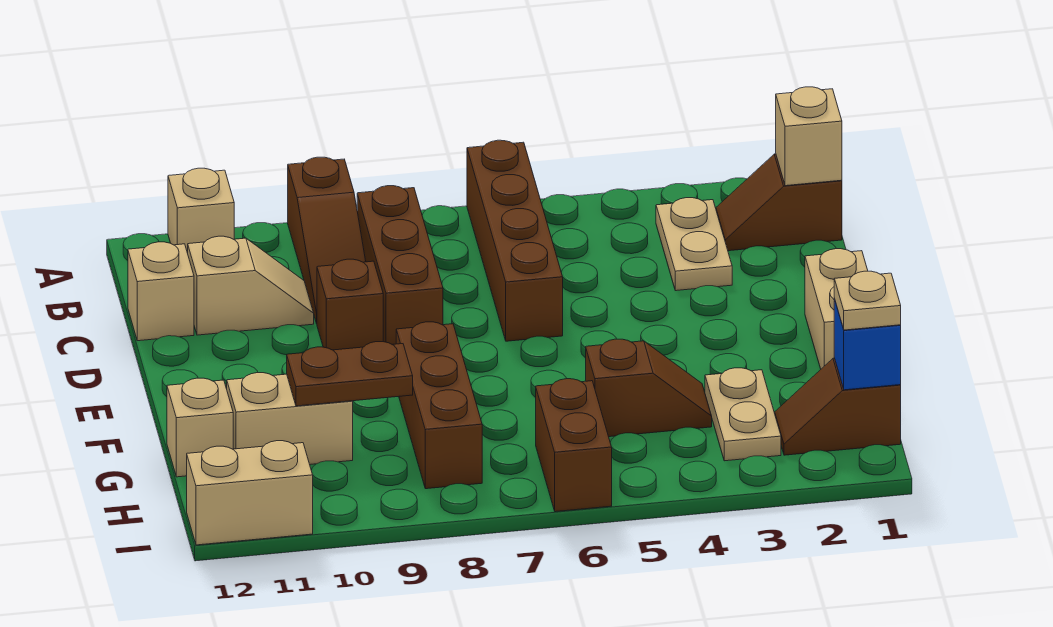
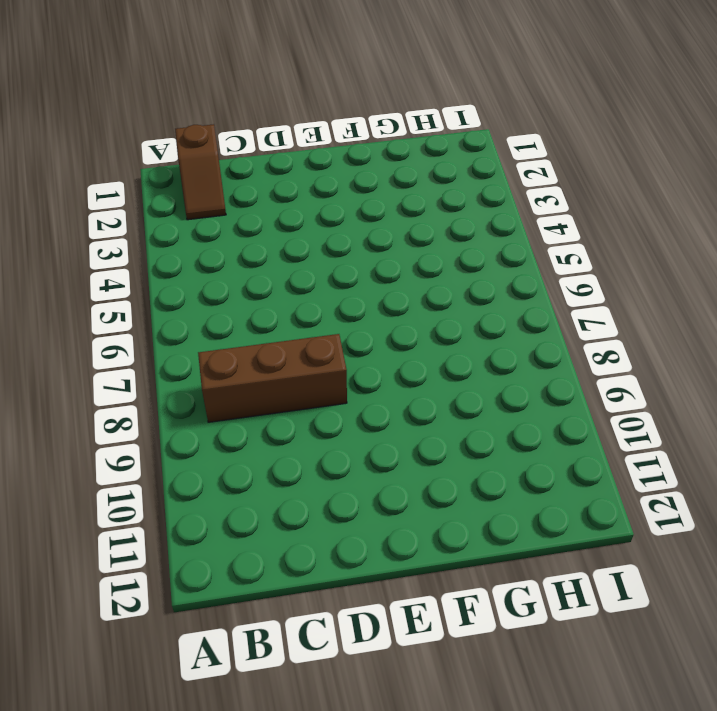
none -> brown 1x4 brick [467,140,563,341]
none -> brown 1x3 slope [288,157,366,324]
none -> tan 1x1 brick [168,168,234,253]

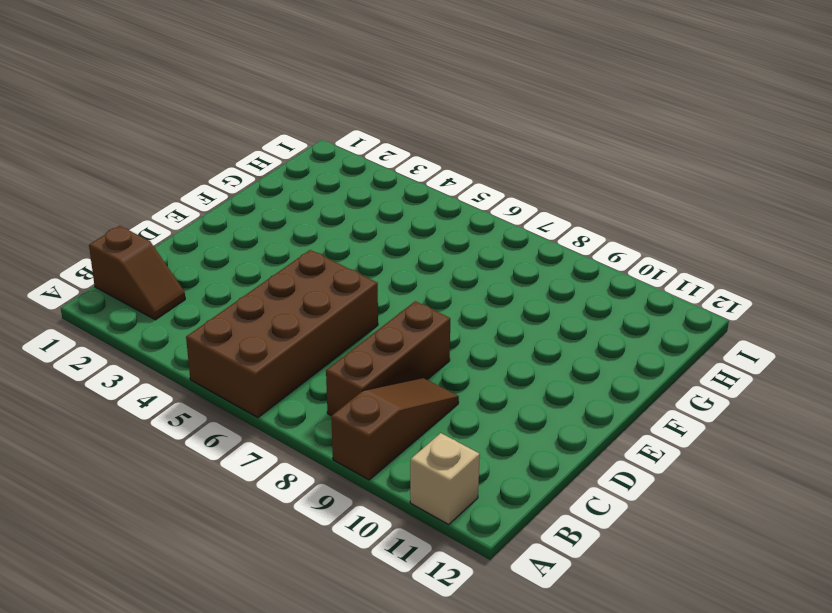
brown 2x4 brick [186,250,378,418] -> brown 1x4 brick [467,140,563,341]
none -> tan 1x2 plate [656,198,732,291]
none -> tan 1x2 slope [188,236,314,335]
none -> tan 1x1 brick [128,242,194,341]

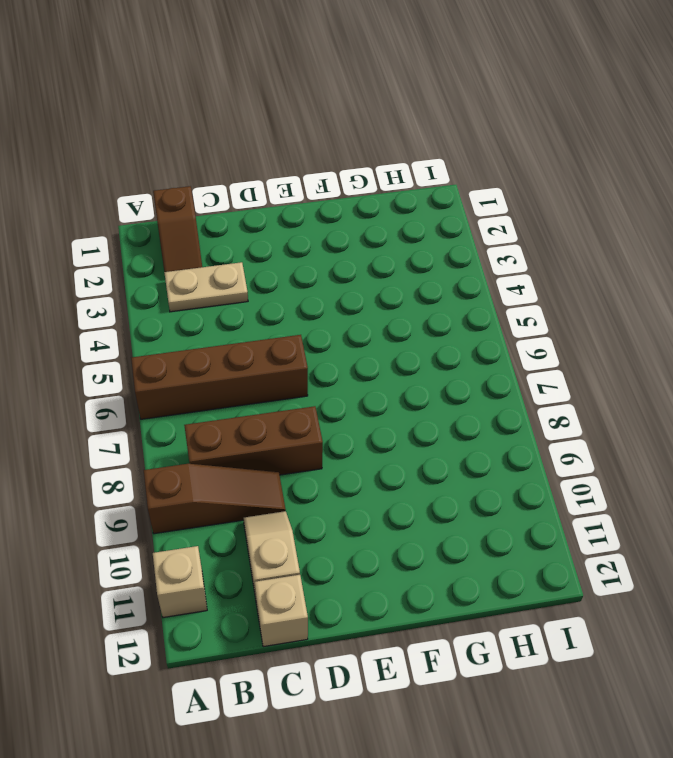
none -> brown 1x1 brick [317,259,383,350]
none -> tan 1x2 brick [805,249,868,369]
none -> brown 1x3 brick [396,322,482,489]

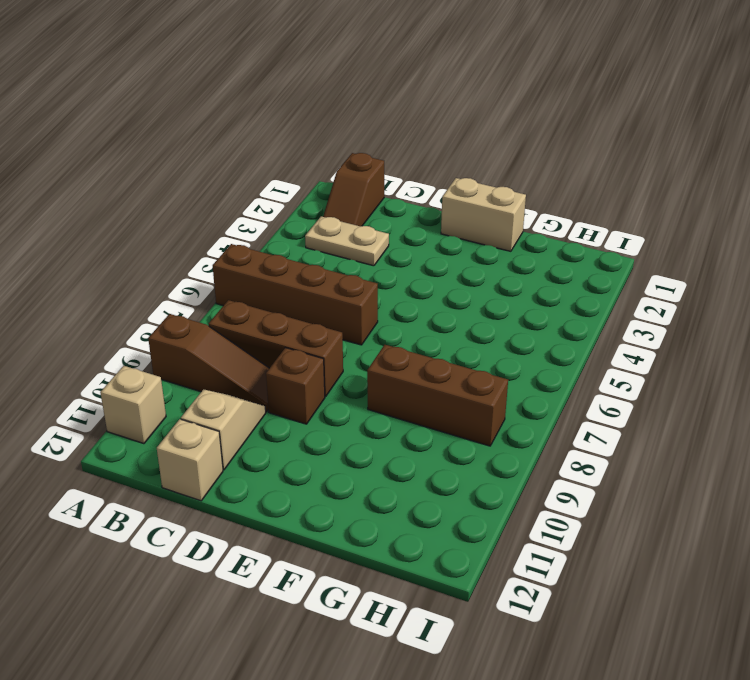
none -> tan 1x2 plate [705,368,781,461]
none -> brown 1x2 slope [586,339,712,437]
none -> tan 1x2 brick [227,373,353,464]

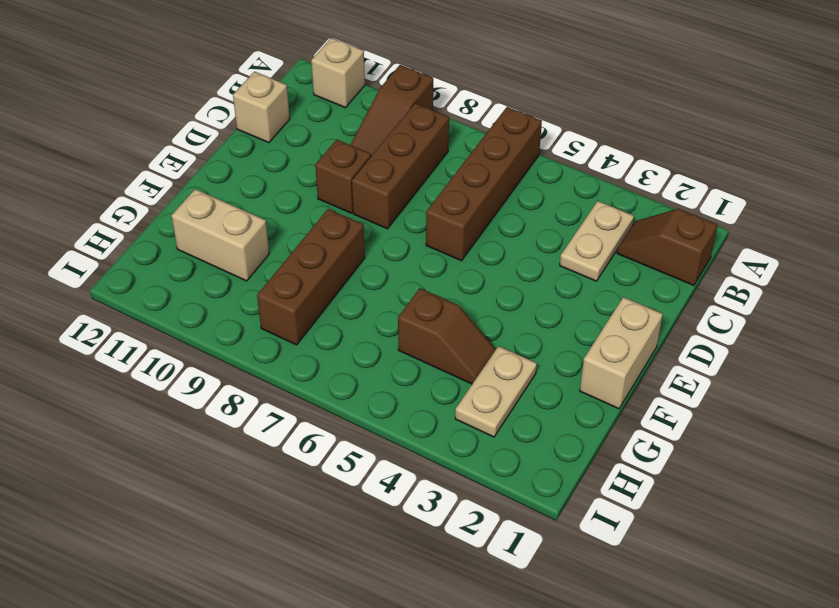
none -> tan 1x2 slope [188,236,314,335]
none -> tan 1x1 brick [167,378,233,477]
none -> brown 1x2 slope [775,358,901,455]

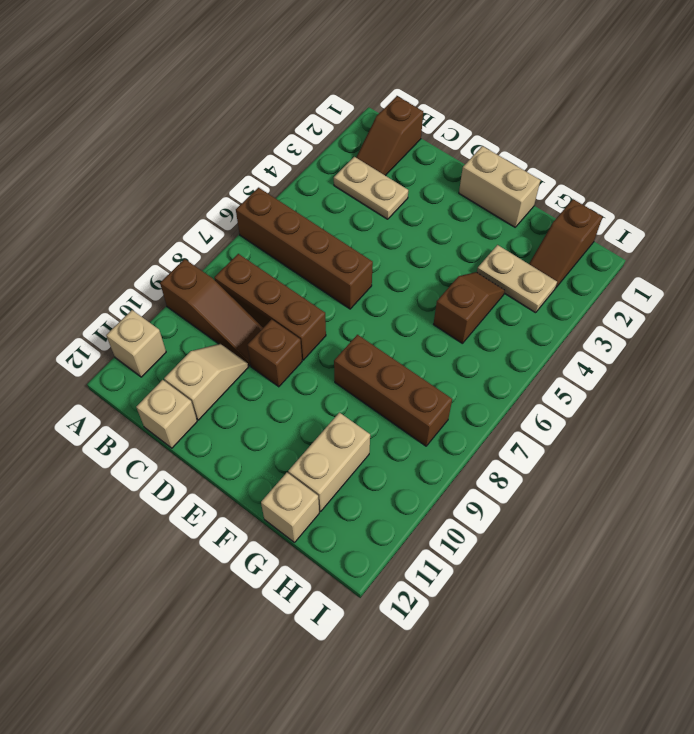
none -> brown 1x2 brick [536,379,612,512]
none -> tan 1x2 brick [187,441,313,545]
none -> tan 1x1 brick [776,87,842,186]

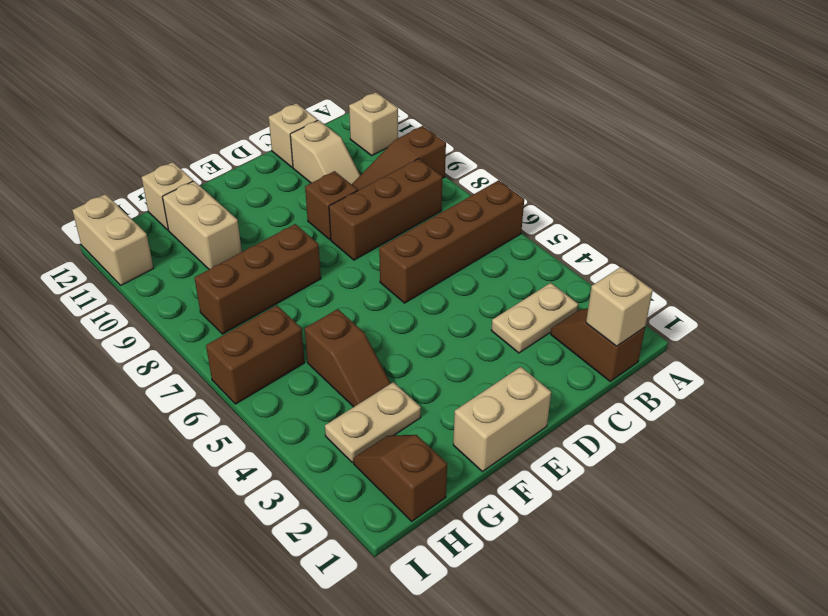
none -> brown 1x2 plate [287,342,413,406]
none -> blue 1x1 brick [834,299,901,390]
none -> tan 1x1 plate [834,271,901,330]

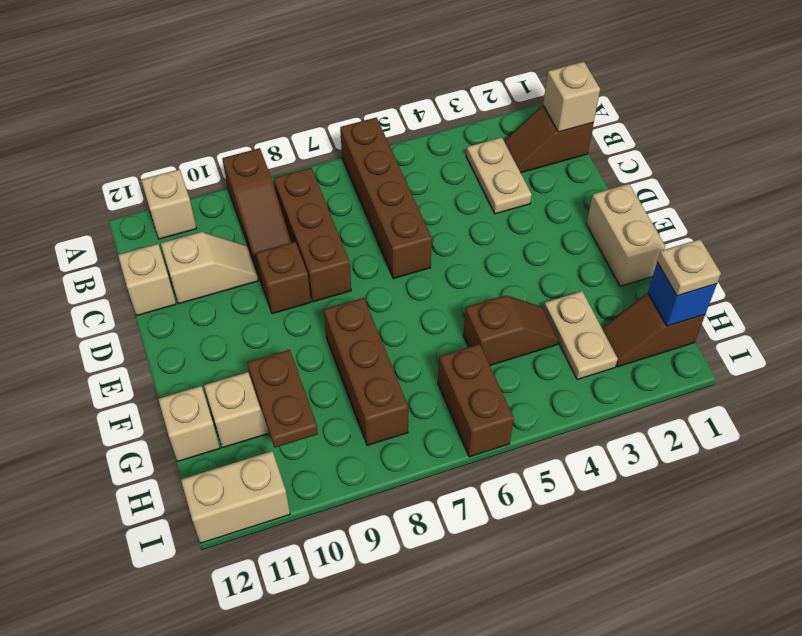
brown 1x2 plate [247,350,318,448] -> brown 1x2 plate turned to [287,342,413,406]

